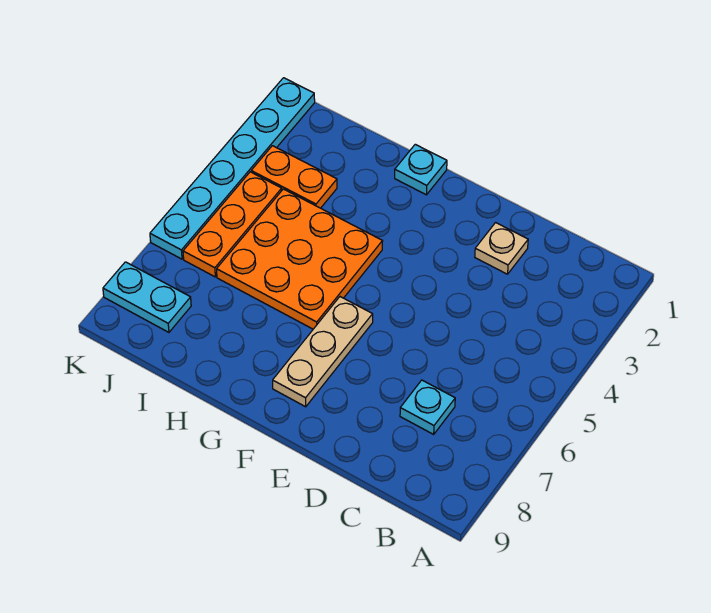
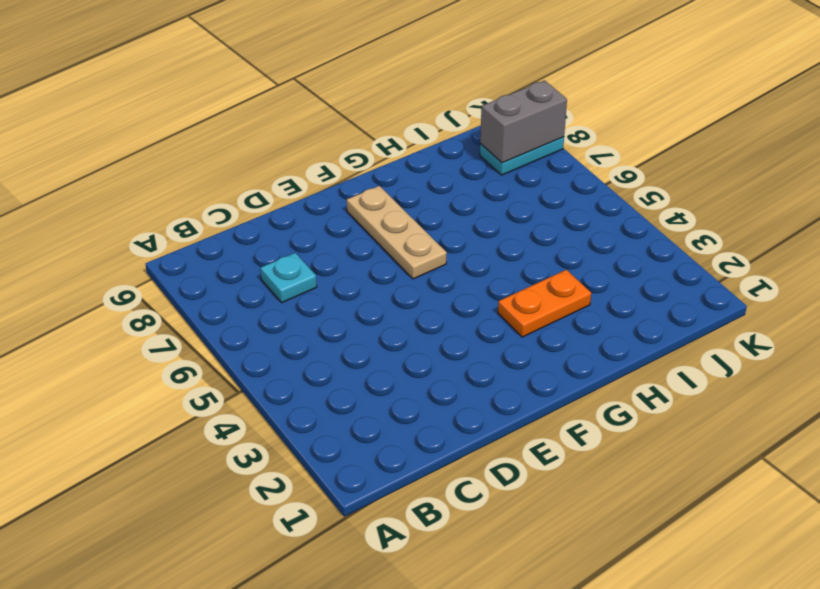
orange 1x2 plate [498,270,591,337] -> orange 1x2 plate moved to [251,146,337,208]
grey 1x2 brick [480,80,567,163] -> none
none -> tan 1x1 plate [475,223,528,274]
none -> cyan 1x1 plate [395,144,447,195]

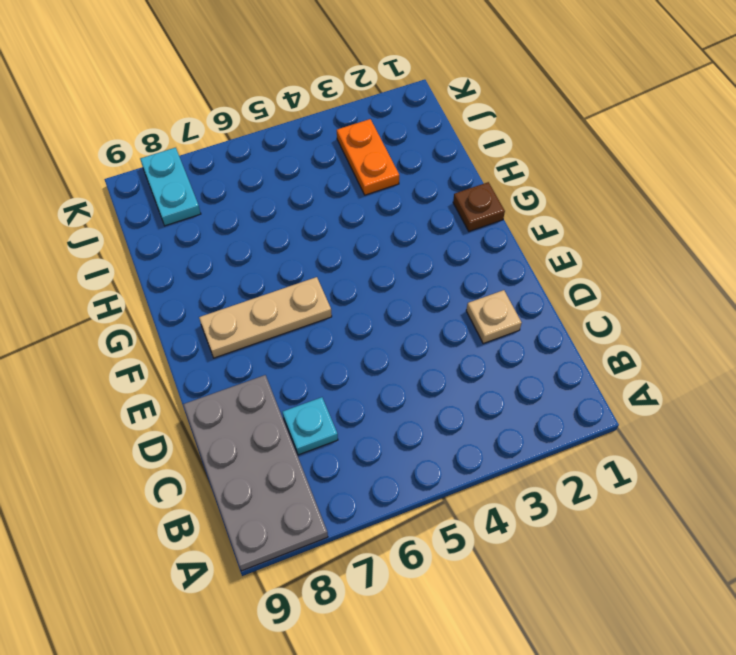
grey 2x4 plate [183,375,328,571] -> none
brown 1x1 plate [453,182,505,231] -> cyan 1x1 plate [395,144,447,195]
none -> orange 3x3 plate [217,189,383,329]
none -> orange 1x3 plate [183,172,282,277]

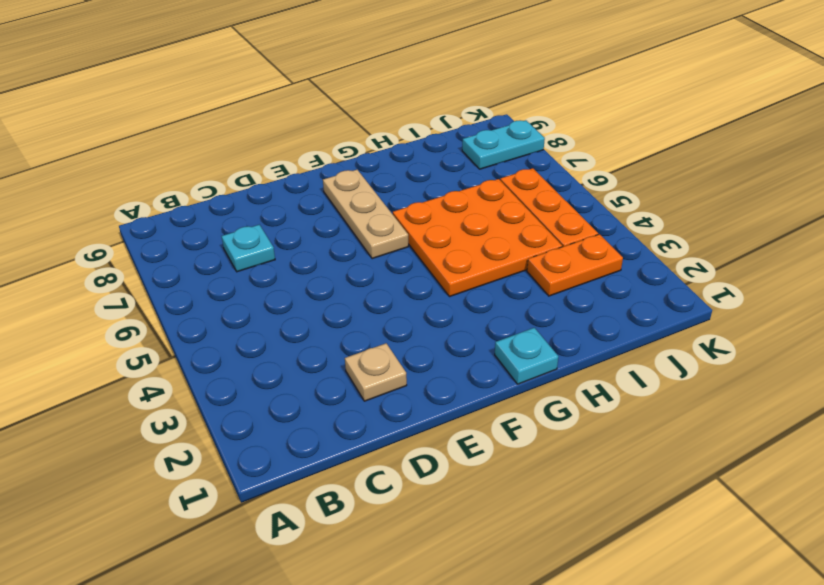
none -> cyan 1x6 plate [150,78,315,259]

